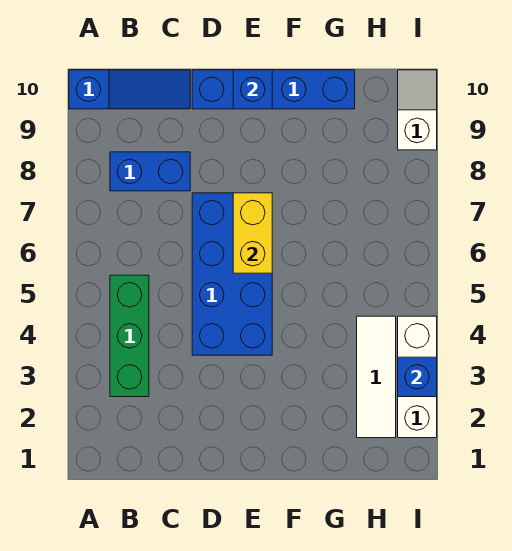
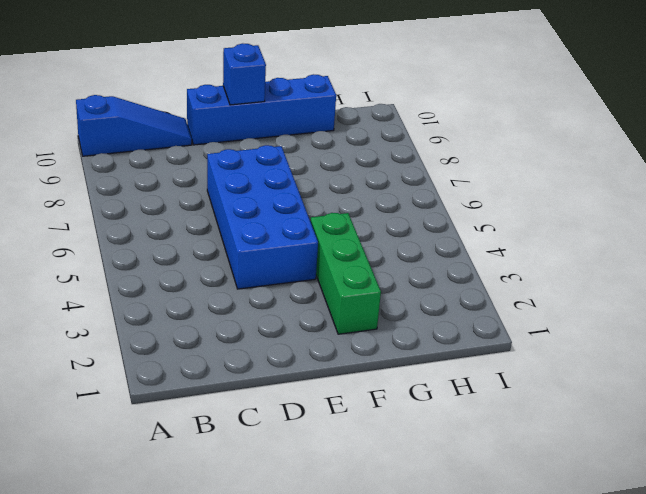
green 1x3 brick [310,213,381,334] -> green 1x3 brick moved to [110,275,149,397]
none -> blue 1x2 brick [110,152,190,191]
none -> white 1x3 tile [357,316,396,438]

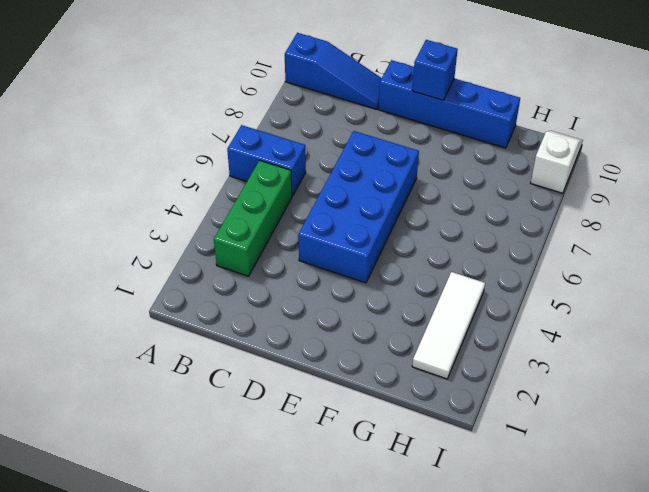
blue 1x2 brick [227,125,306,196] -> blue 1x2 brick moved to [110,152,190,191]
none -> white 1x3 brick [398,316,437,438]
none -> yellow 1x2 brick [233,193,272,273]

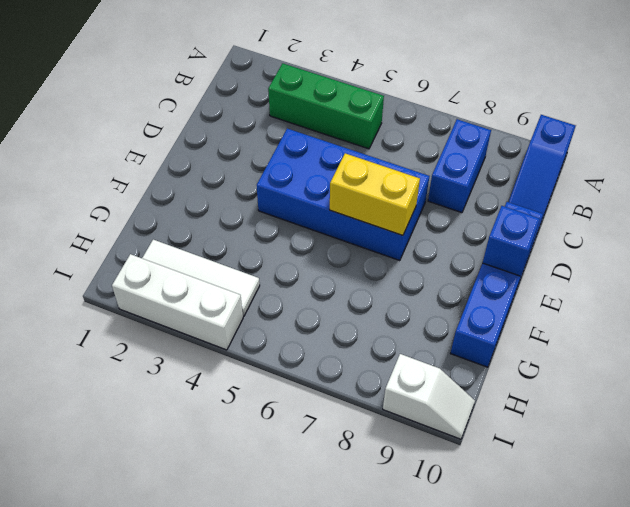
none -> blue 1x1 brick [398,357,437,397]

